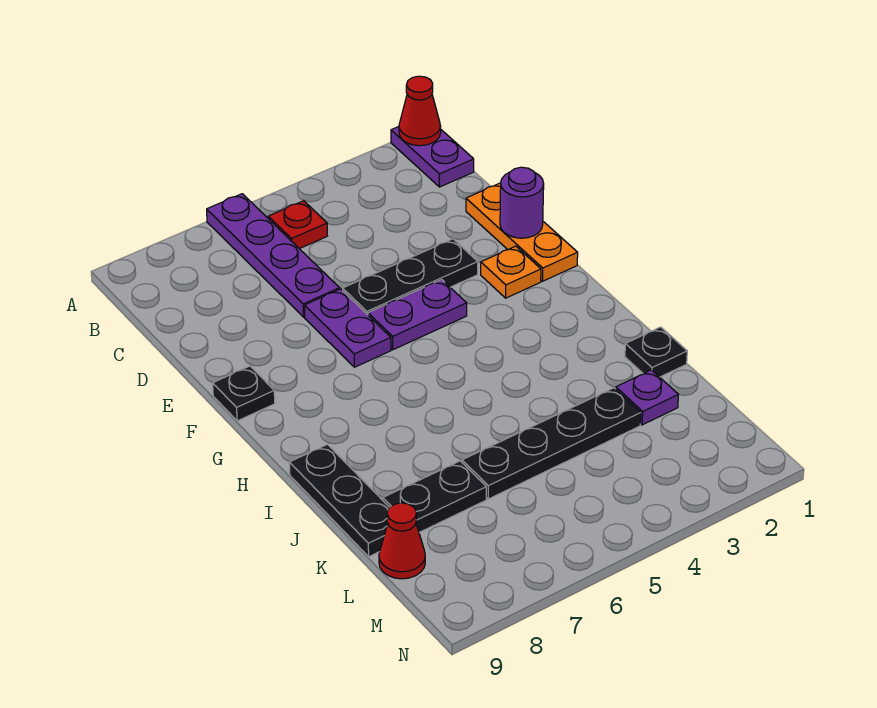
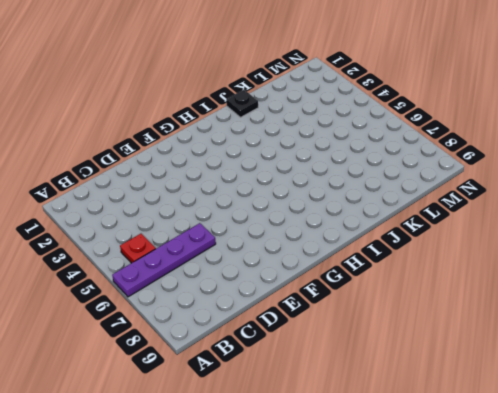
none -> purple 1x2 plate [391,127,474,187]
none -> orange 1x3 plate [466,183,578,281]
none -> black 1x3 plate [343,239,478,315]

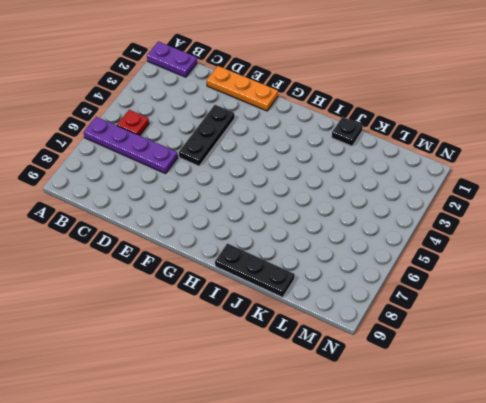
none -> purple 1x2 plate [304,289,391,367]
none -> orange 1x1 plate [481,246,541,298]
none -> purple 1x2 plate [368,280,467,350]

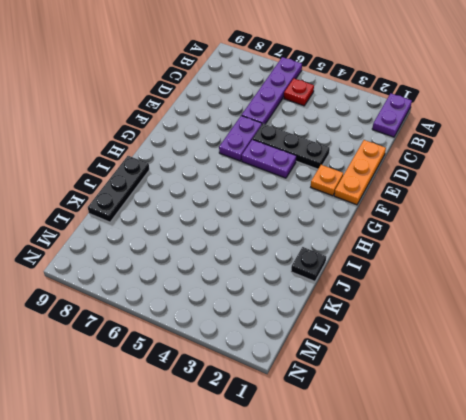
none -> black 1x1 plate [213,366,275,421]
none -> purple 1x1 plate [616,370,678,425]
none -> black 1x4 plate [462,388,641,499]

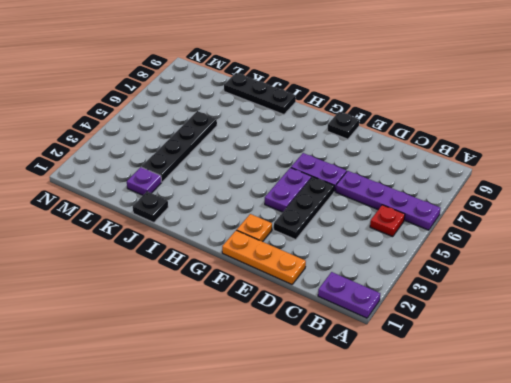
none -> black 1x2 plate [383,461,486,532]
none -> red 1x1 cone [379,503,425,579]
none -> red 1x1 cone [399,76,441,146]

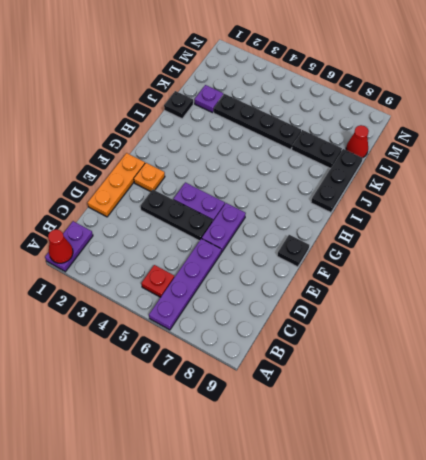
none -> purple 1x1 round brick [500,167,544,238]

